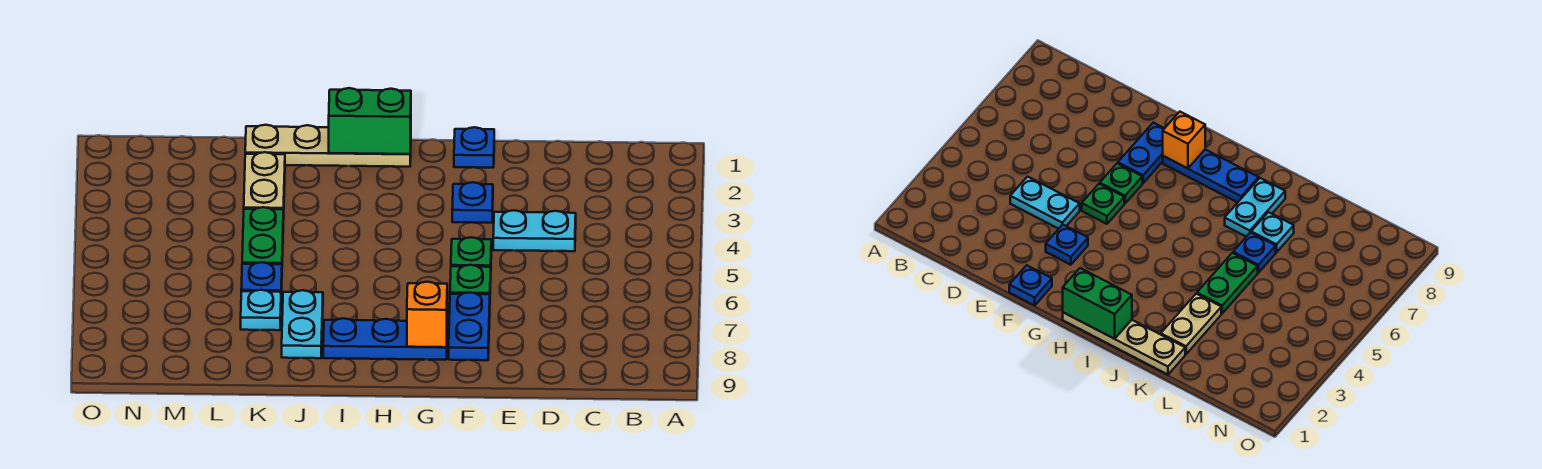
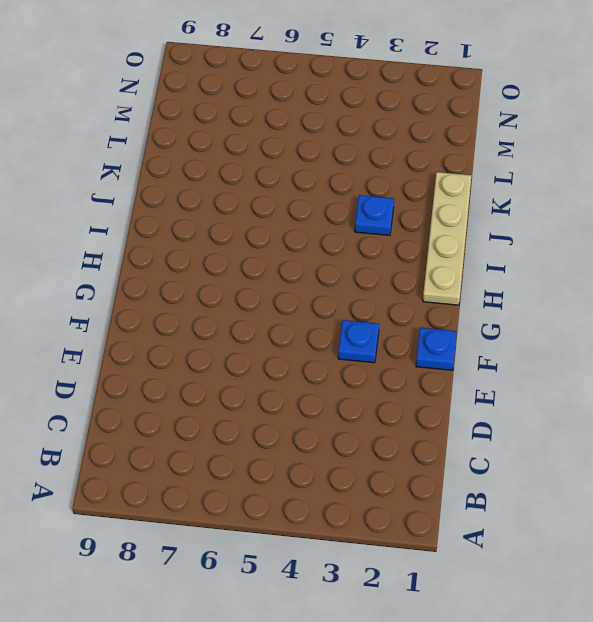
blue 1x1 plate [355,195,394,236] -> blue 1x1 plate moved to [241,262,282,292]
none -> cyan 1x2 plate [493,210,576,251]
none -> green 1x1 plate [451,237,491,267]
none -> green 1x1 plate [450,265,491,295]

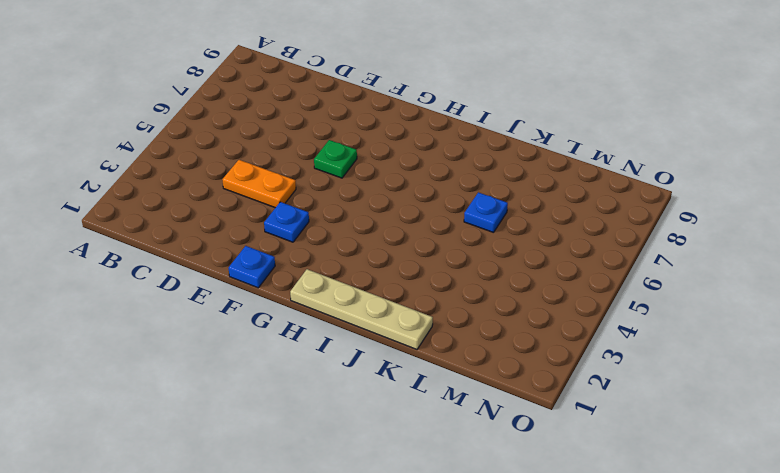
orange 1x2 plate [223,160,296,208] -> cyan 1x2 plate [493,210,576,251]
none -> green 1x1 plate [451,237,491,267]
none -> blue 1x2 plate [449,292,490,360]
none -> blue 1x3 plate [323,318,447,360]

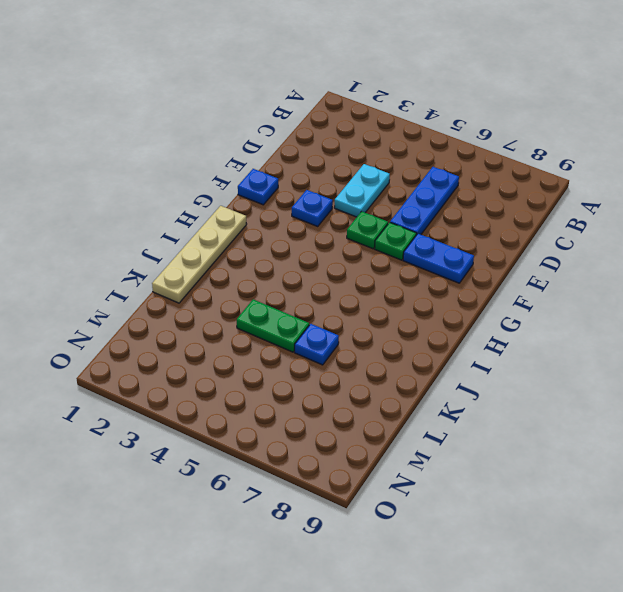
blue 1x3 plate [390,167,459,235] -> blue 1x3 plate moved to [323,318,447,360]
none -> cyan 1x2 plate [282,290,323,358]
none -> tan 1x2 plate [244,152,285,220]
none -> cyan 1x1 plate [241,290,281,330]

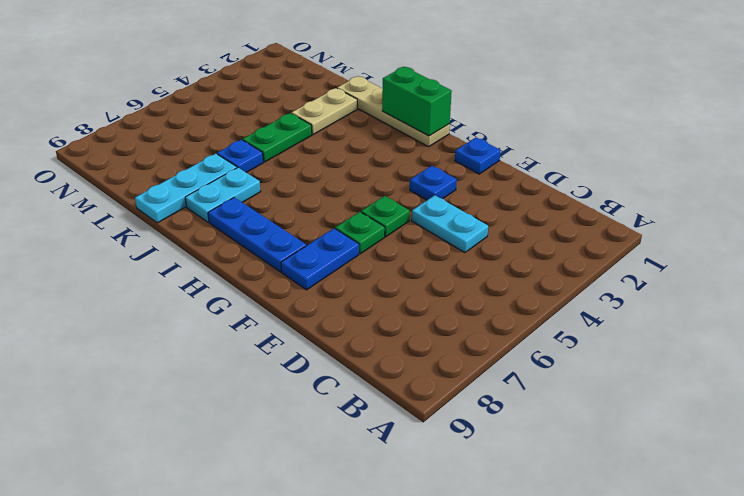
cyan 1x3 plate [135,154,237,223] -> cyan 1x1 plate [241,290,281,330]
none -> orange 1x1 brick [407,282,447,347]

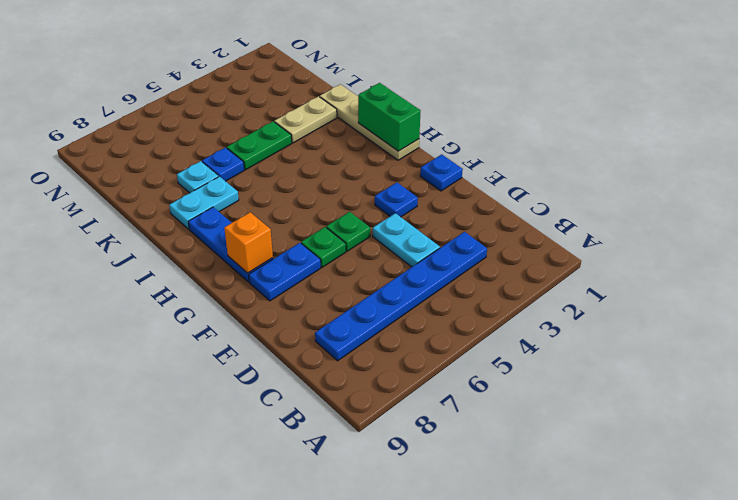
blue 1x6 plate [315,232,487,361] -> none

